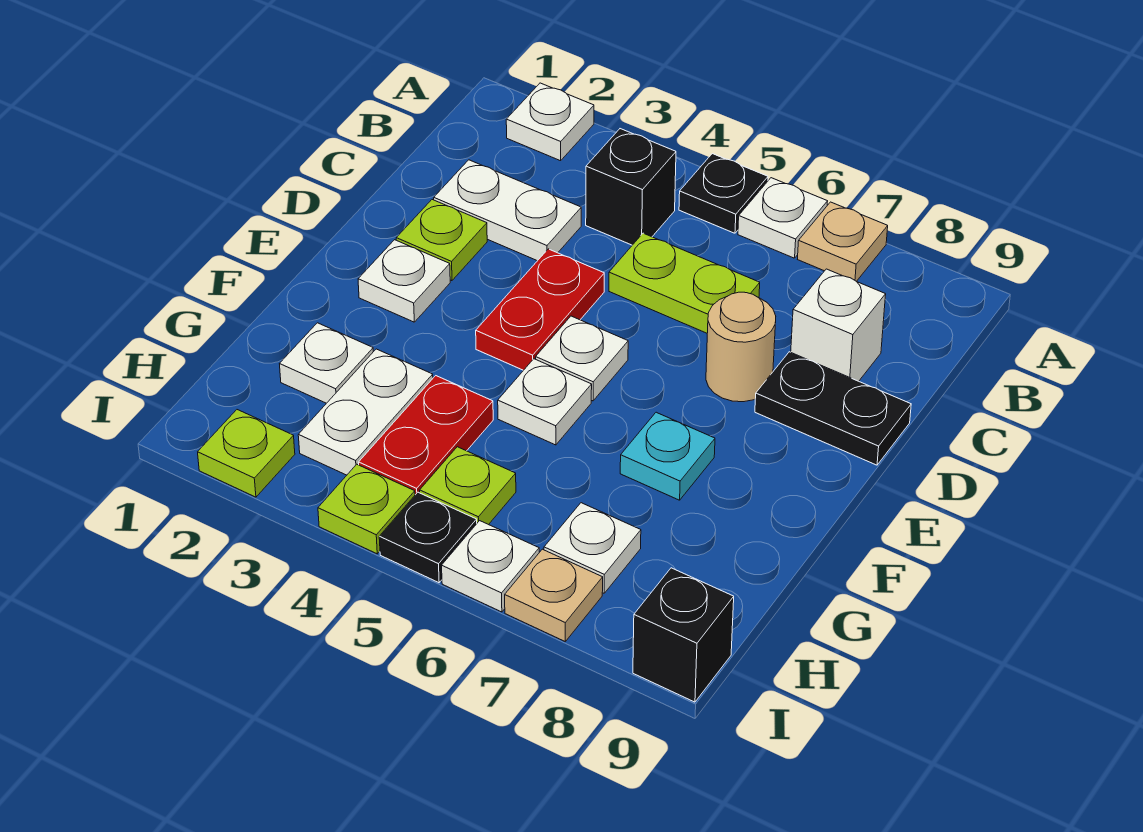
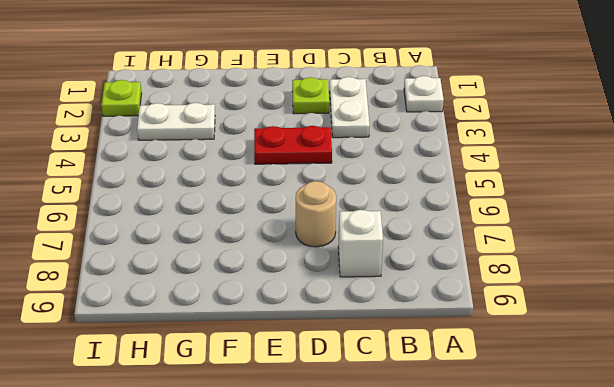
none -> black 1x1 plate [679,154,768,233]
none -> white 1x1 plate [738,178,828,258]
none -> tan 1x1 plate [798,202,888,281]

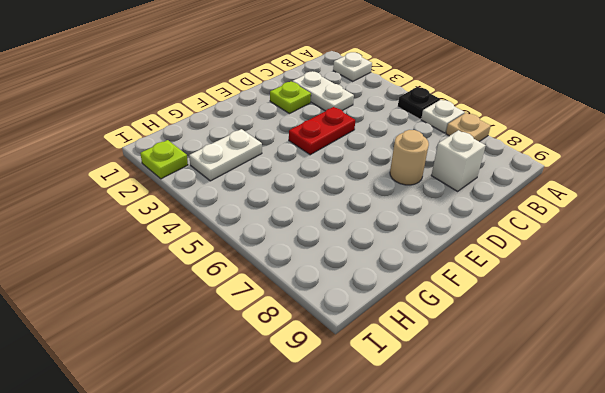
none -> black 1x1 brick [586,129,676,245]
none -> lime 1x2 plate [609,233,760,333]
none -> black 1x2 plate [755,352,911,465]

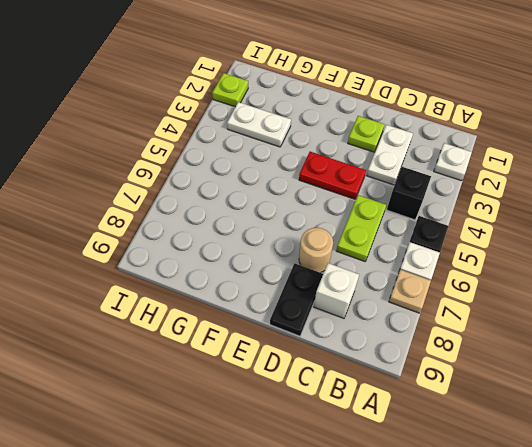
none -> white 1x1 plate [358,240,450,322]
none -> white 1x1 plate [536,316,628,401]
none -> white 1x1 plate [498,359,592,445]

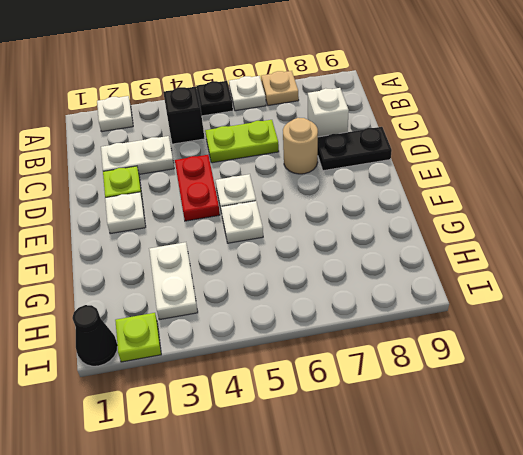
black 1x1 cone [72,305,118,366] -> none
none -> cyan 1x1 plate [620,412,715,500]
none -> white 1x1 plate [280,323,373,403]
none -> red 1x2 plate [359,376,493,495]

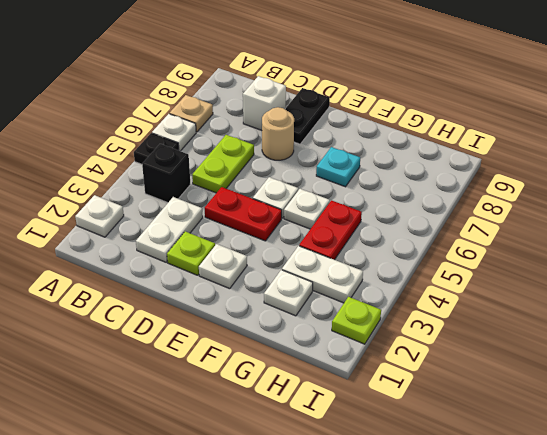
red 1x2 plate [299,200,362,260] -> red 1x2 plate turned to [359,376,493,495]
none -> lime 1x1 plate [420,447,516,525]
none -> white 1x1 plate [544,503,641,593]
none -> lime 1x1 plate [318,464,415,554]

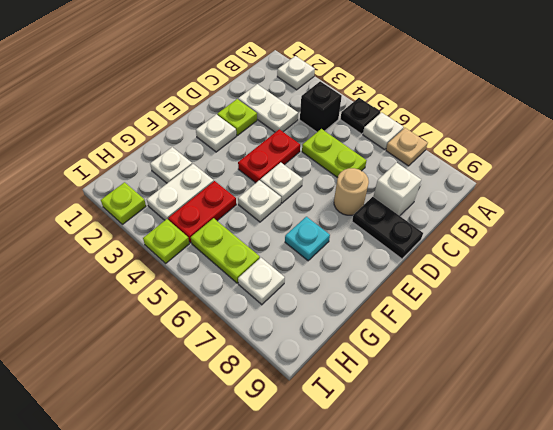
lime 1x2 plate [191,218,260,283] -> lime 1x1 plate [420,447,516,525]
none -> black 1x1 plate [379,492,477,583]
none -> white 1x1 plate [442,521,539,612]
none -> tan 1x1 plate [505,549,603,641]

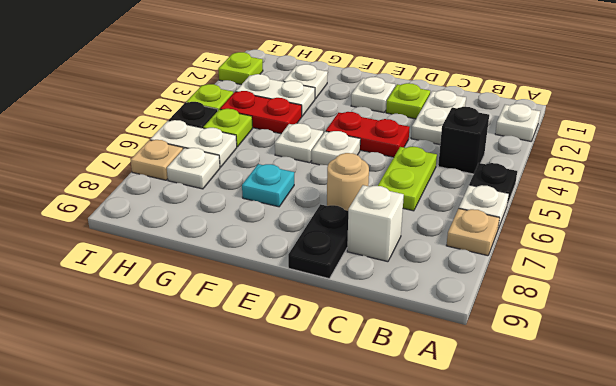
white 1x2 plate [150,120,237,167] -> white 1x1 plate [442,521,539,612]
none -> black 1x1 brick [633,568,734,702]

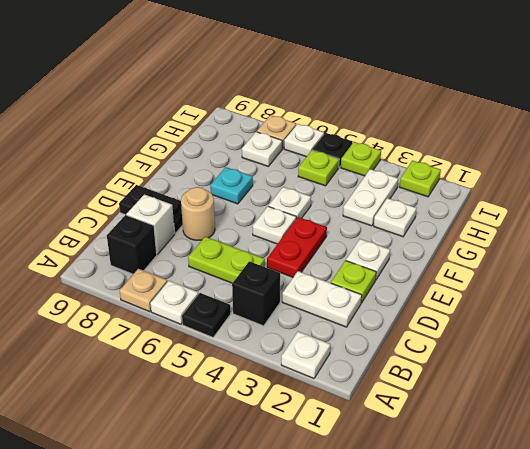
black 1x1 brick [107,215,157,274] -> black 1x1 brick moved to [633,568,734,702]
none -> red 1x2 plate [359,376,493,495]

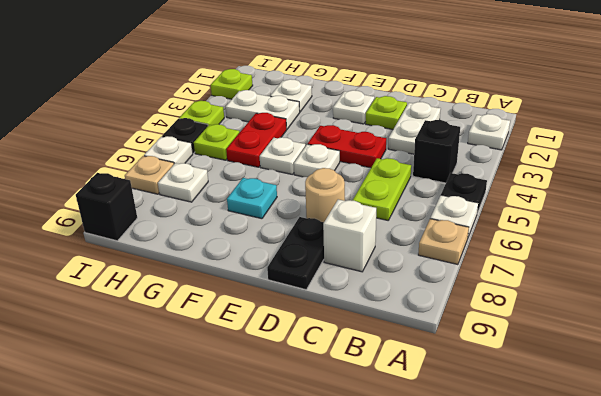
red 1x2 plate [226,113,287,167] -> red 1x2 plate turned to [359,376,493,495]

